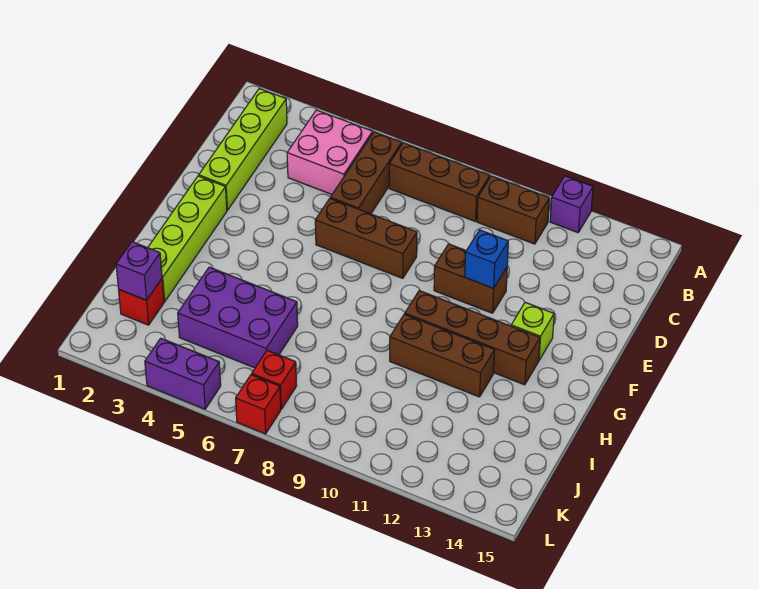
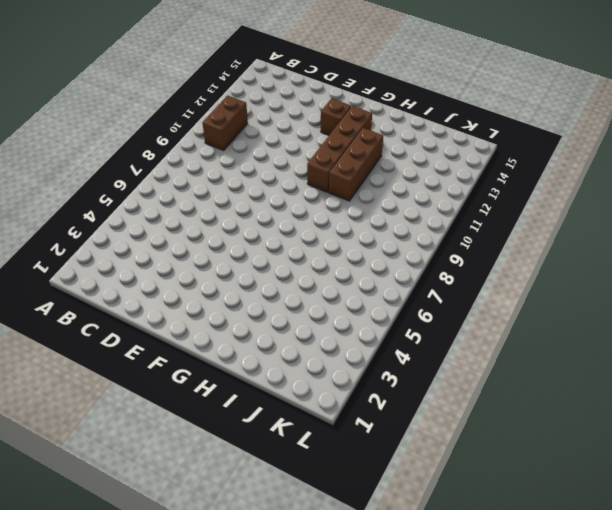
brown 1x1 brick [321,98,351,135] -> lime 1x1 brick [511,302,554,360]
none -> purple 1x1 brick [550,176,593,233]
none -> lime 1x4 brick [199,89,287,210]
none -> pink 2x2 brick [287,110,373,194]

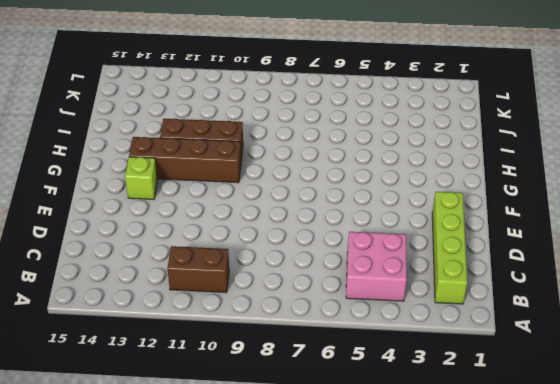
none -> purple 1x1 brick [550,176,593,233]
none -> brown 1x3 brick [330,132,402,214]
none -> brown 1x3 brick [389,143,490,221]

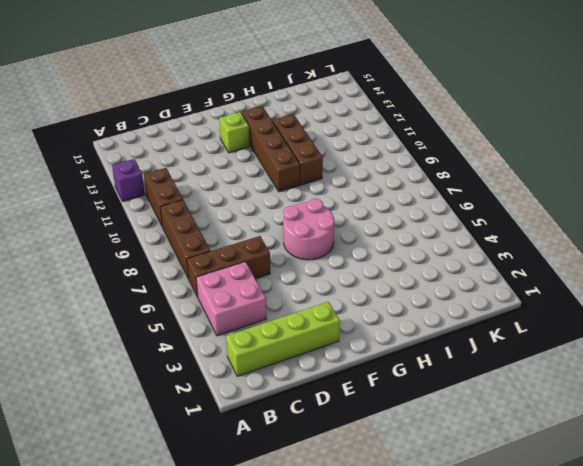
pink 2x2 round brick [283,199,334,260] -> none
none -> brown 1x3 brick [315,199,417,278]
none -> brown 1x2 brick [434,244,507,313]
none -> lime 1x4 brick [148,176,227,302]

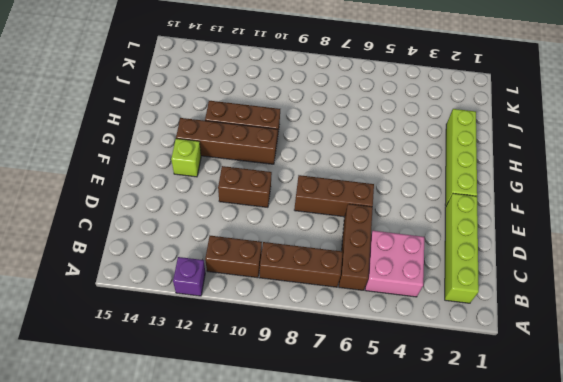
none -> purple 2x3 brick [178,267,298,368]
none -> red 1x1 brick [119,279,164,325]
none -> red 1x1 brick [252,350,297,409]

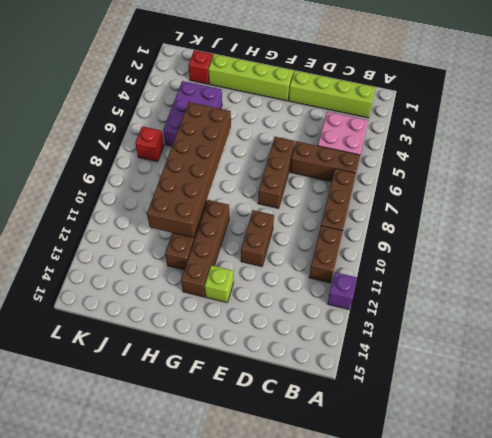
brown 2x6 brick [147,102,231,238] -> none
none -> purple 1x2 brick [145,338,221,409]
none -> red 1x1 brick [236,375,281,434]
none -> blue 1x1 brick [465,230,508,288]

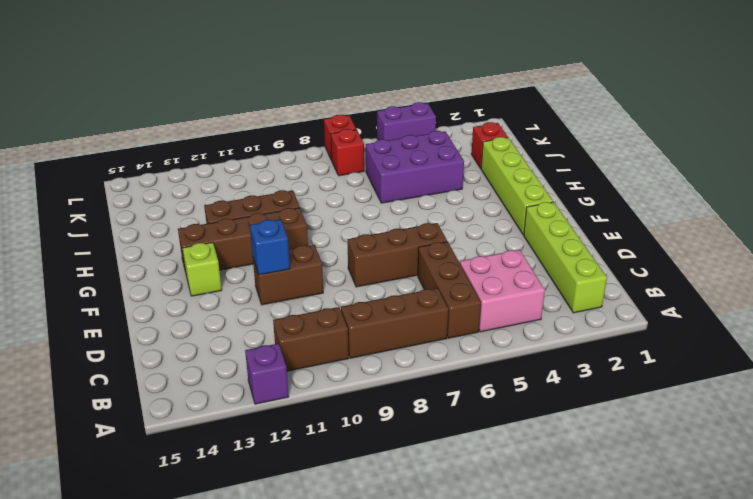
none -> purple 1x1 brick [116,242,162,300]

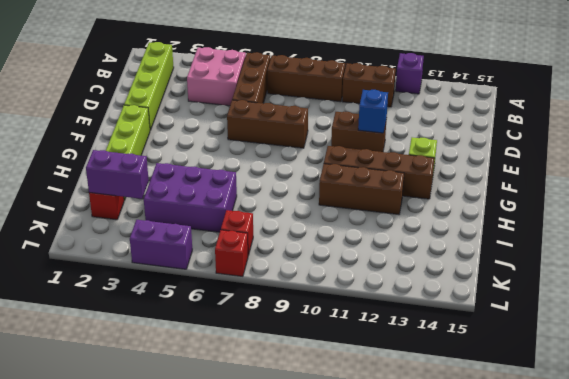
purple 1x2 brick [86,150,149,199] -> purple 1x1 brick [116,242,162,300]

